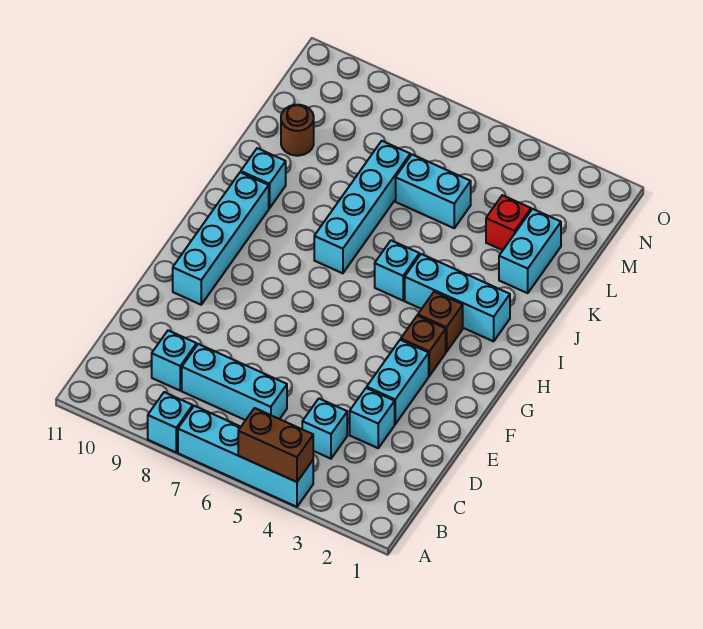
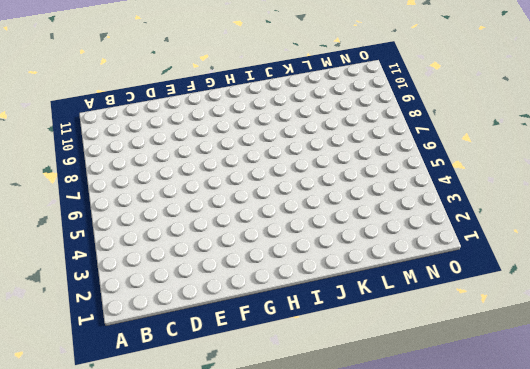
none -> cyan 1x4 brick [178,406,313,507]
none -> cyan 1x1 brick [148,392,193,452]
none -> cyan 1x1 brick [302,399,347,459]

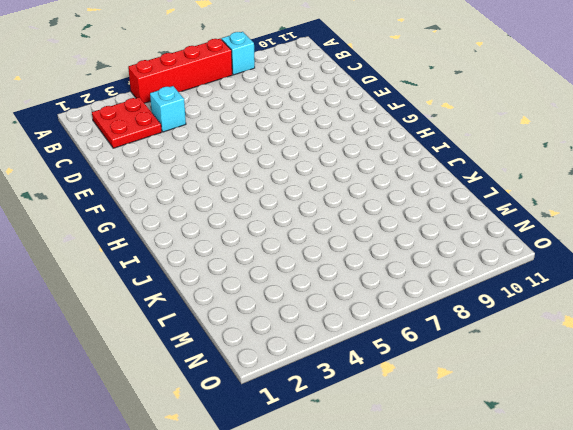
red 1x4 brick [128,39,232,103] -> cyan 1x4 brick [178,406,313,507]
red 2x2 plate [92,97,162,148] -> none
none -> cyan 1x3 brick [182,344,287,420]
none -> cyan 1x1 brick [152,331,197,390]
none -> cyan 1x1 brick [350,388,395,448]

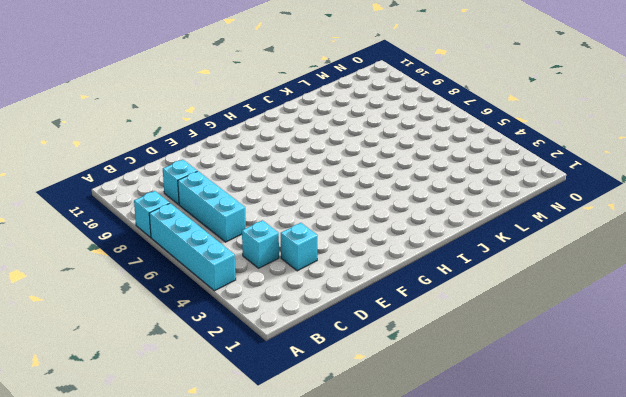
none -> cyan 1x2 brick [367,340,429,424]
none -> cyan 1x4 brick [173,172,269,305]
none -> brown 1x1 brick [401,316,446,376]

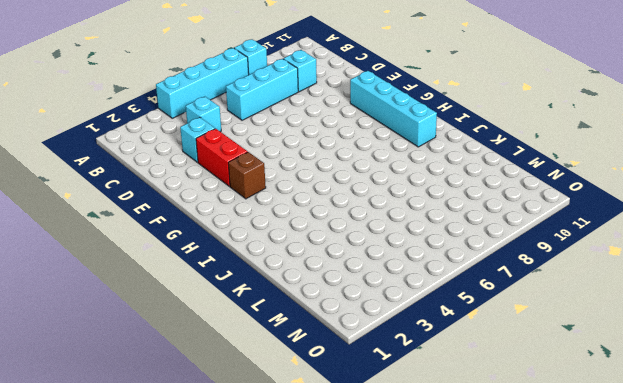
red 1x2 brick [196,129,248,186] -> cyan 1x2 brick [367,340,429,424]
none -> brown 1x1 brick [418,292,463,352]
none -> cyan 1x3 brick [405,254,510,341]
none -> cyan 1x1 brick [375,240,419,300]

